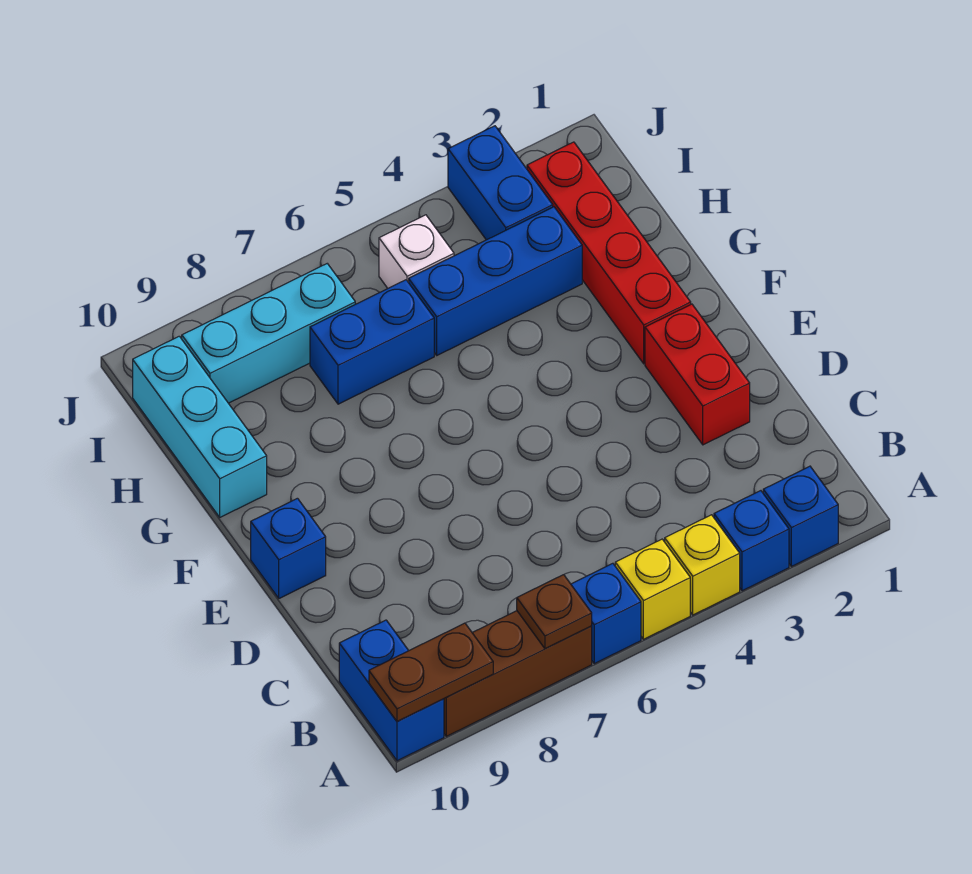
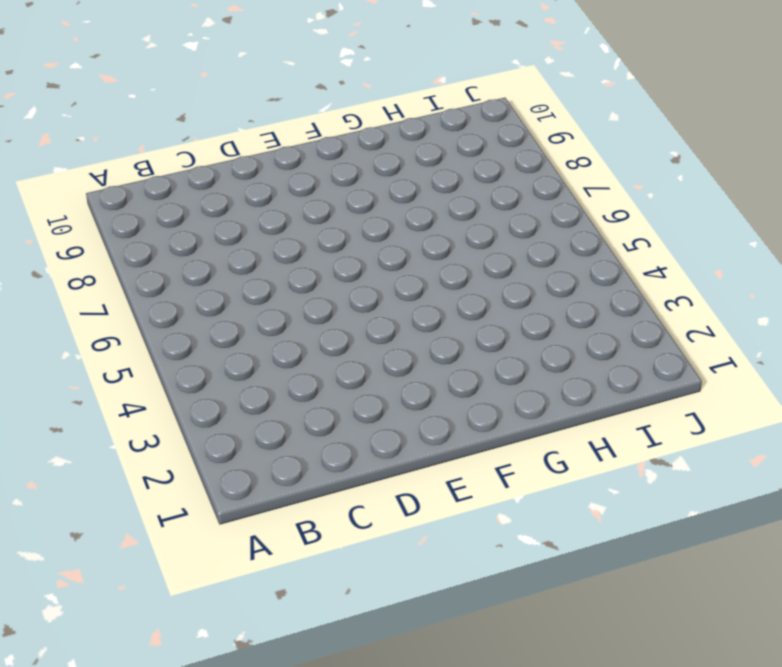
none -> blue 1x1 brick [763,466,838,566]
none -> blue 1x1 brick [714,491,789,591]
none -> yellow 1x1 brick [665,515,740,615]

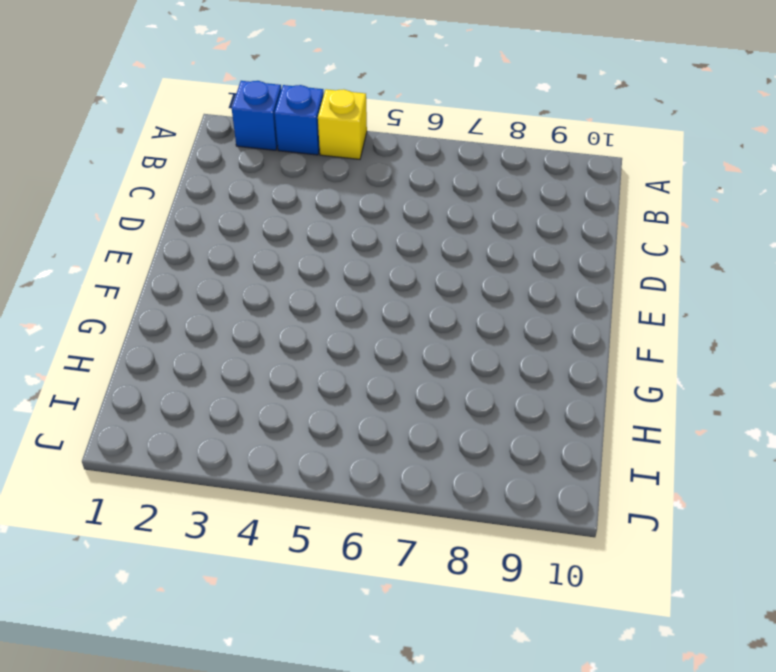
none -> yellow 1x1 brick [615,539,690,639]
none -> blue 1x1 brick [571,563,641,664]
none -> brown 1x3 brick [444,611,592,736]

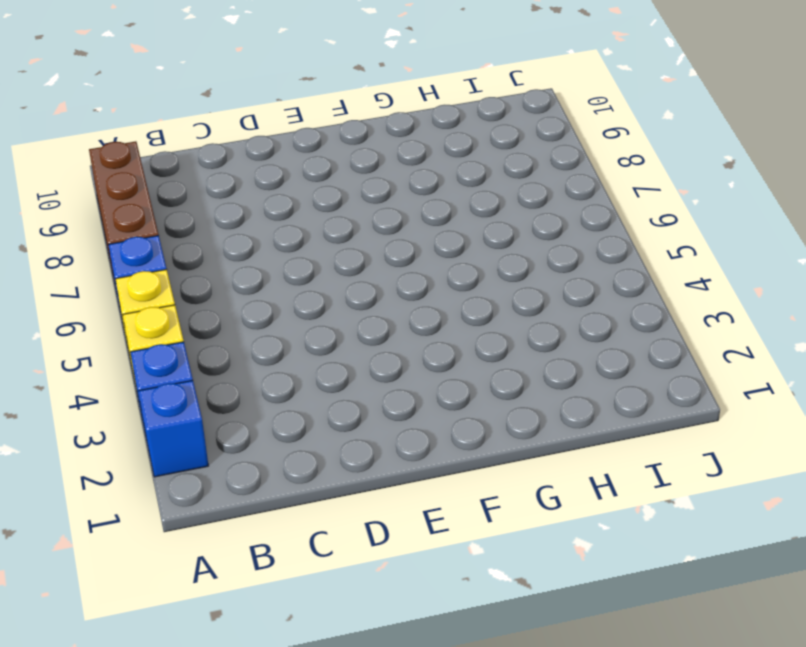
none -> blue 1x2 brick [339,620,444,761]
none -> red 1x2 brick [645,304,750,445]
none -> blue 1x1 brick [251,498,326,598]

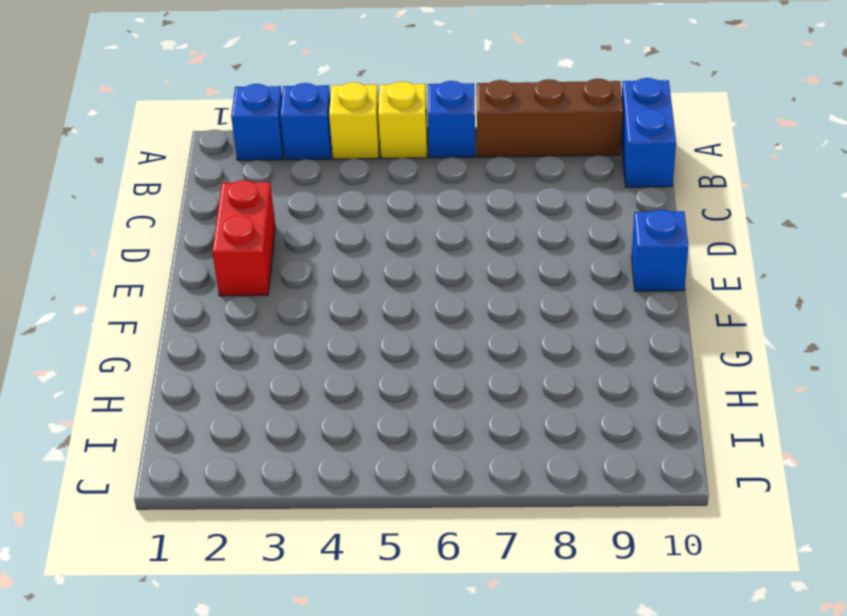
none -> red 1x4 brick [527,142,691,364]
none -> cyan 1x3 brick [133,336,267,517]
none -> blue 1x3 brick [409,207,582,355]

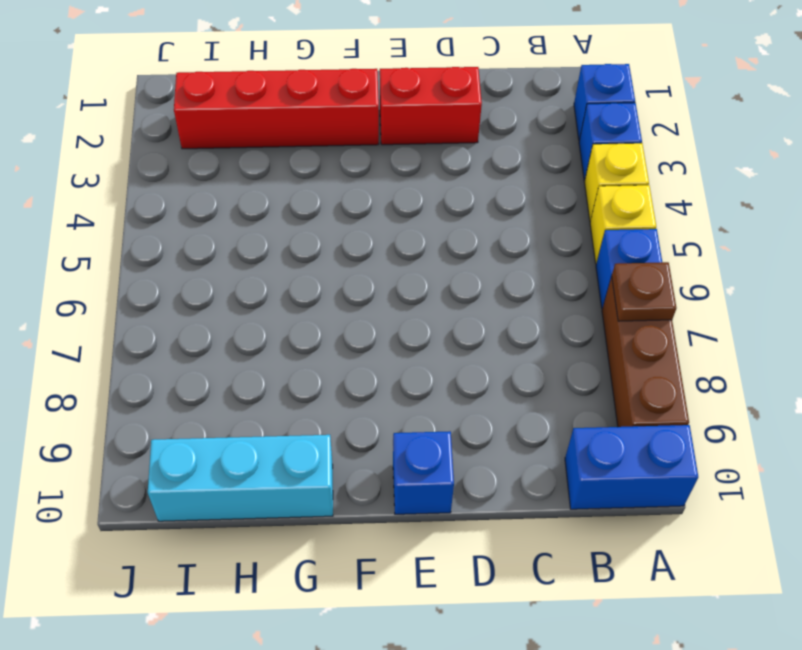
none -> blue 1x3 brick [409,207,582,355]
none -> blue 1x2 brick [310,280,434,404]
none -> blue 1x2 brick [448,126,553,240]

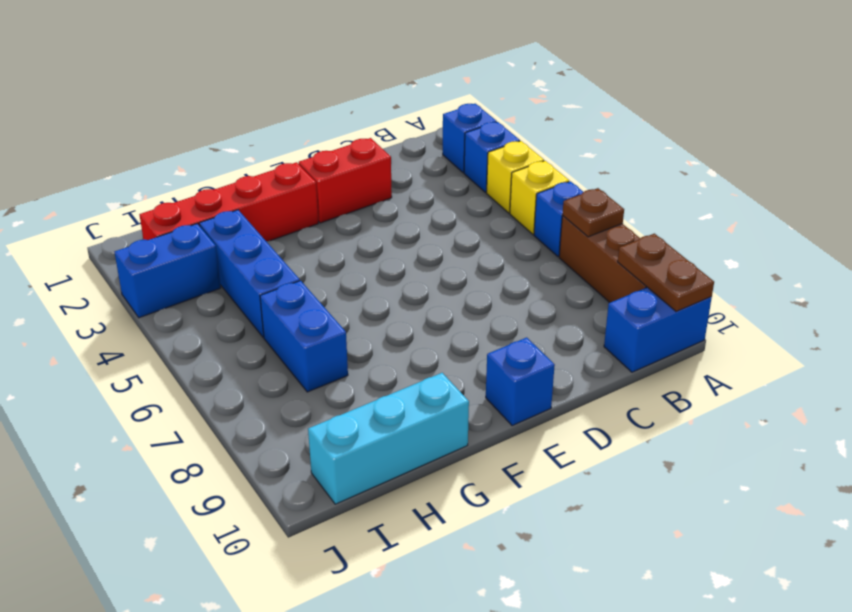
none -> white 1x1 brick [379,215,454,288]
none -> cyan 1x3 brick [182,264,355,403]

